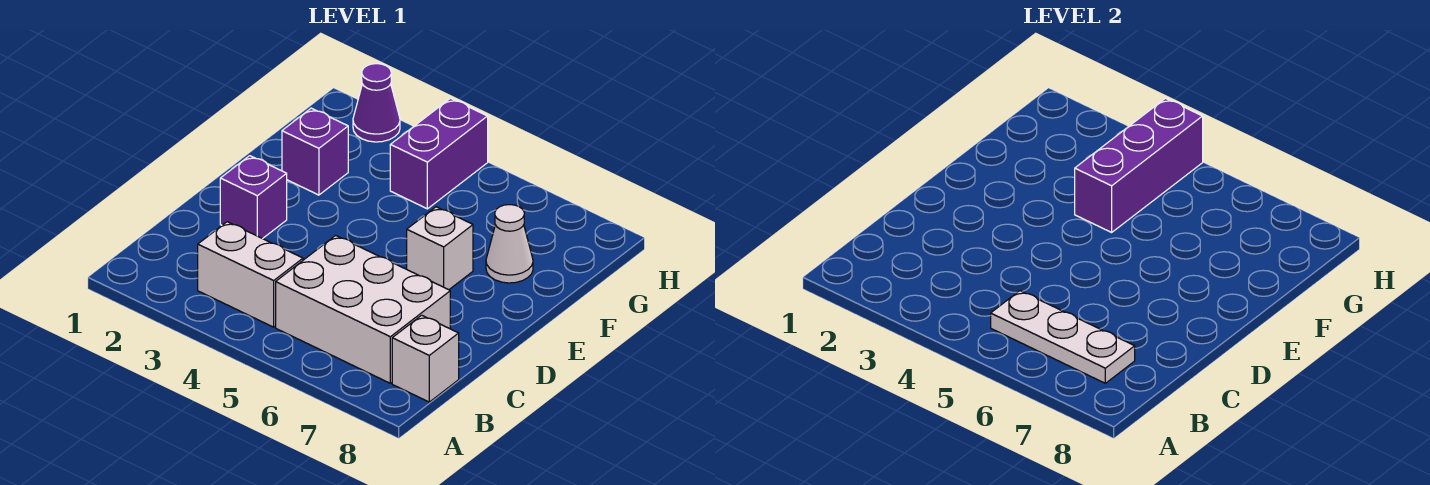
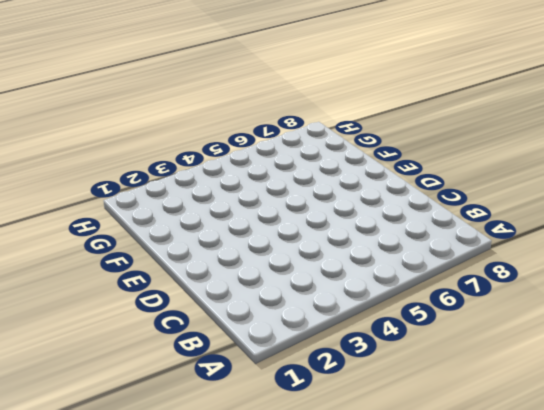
none -> white 1x2 brick [198,222,303,327]
none -> white 2x3 brick [276,235,450,383]

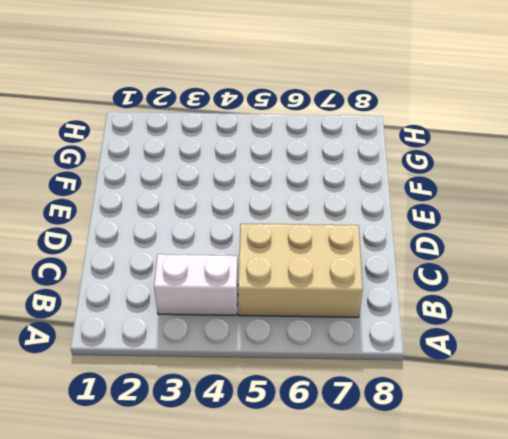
tan 2x3 brick [238,224,363,317] -> white 2x3 brick [276,235,450,383]
none -> white 1x1 brick [392,315,459,402]
none -> purple 1x1 brick [220,156,287,239]

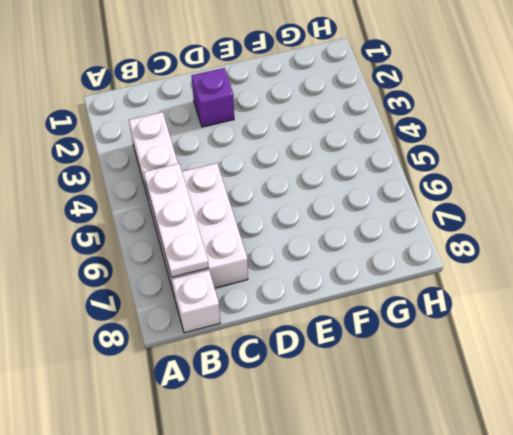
none -> white 1x1 brick [407,207,473,290]
none -> purple 1x1 brick [282,108,348,195]

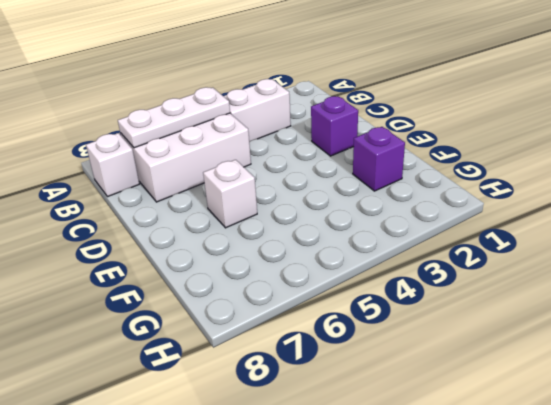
none -> white 1x1 cone [486,205,533,283]
none -> purple 1x2 brick [390,98,488,209]

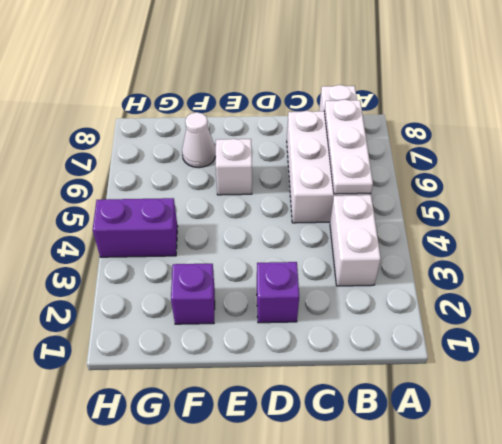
none -> purple 1x1 cone [353,64,400,142]
none -> purple 1x3 brick [1075,98,1203,232]

